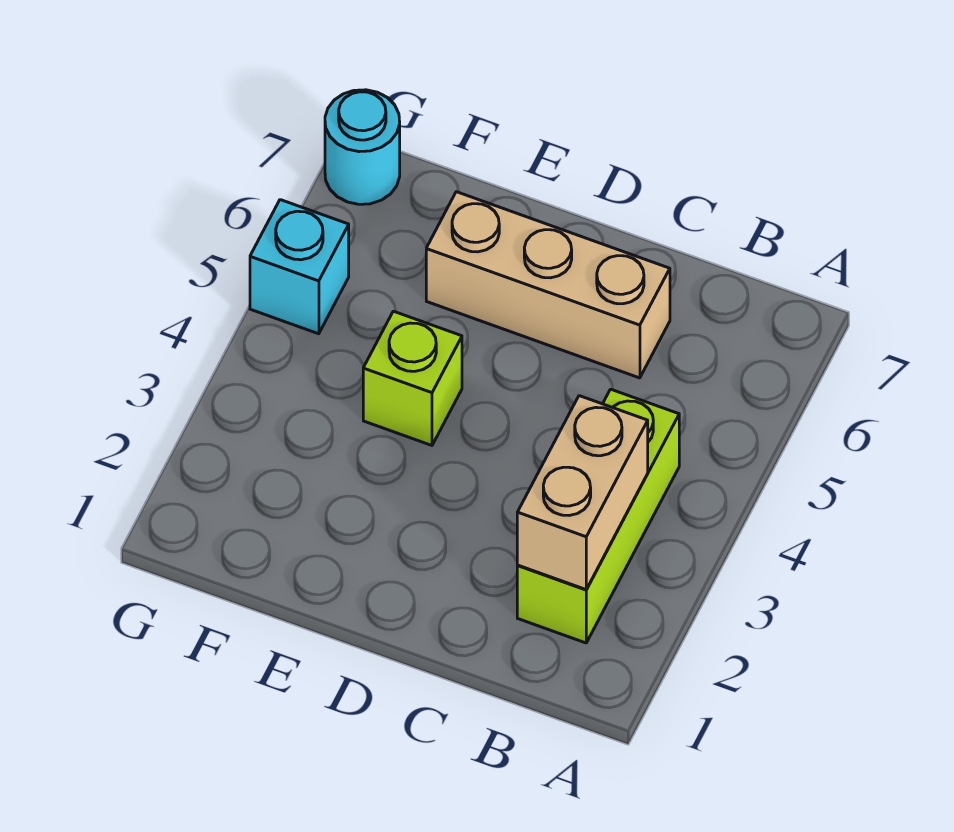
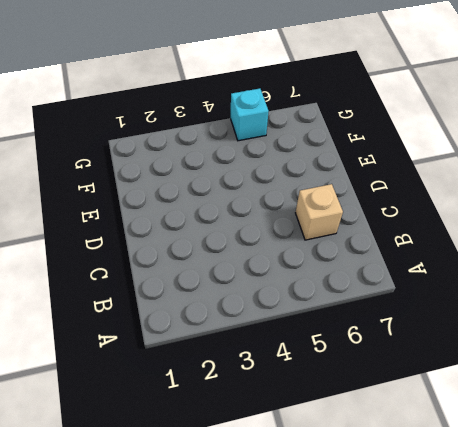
tan 1x1 brick [296,184,343,240] -> tan 1x3 brick [426,192,670,378]
none -> lime 1x3 brick [517,389,679,643]
none -> lime 1x1 brick [363,311,462,445]

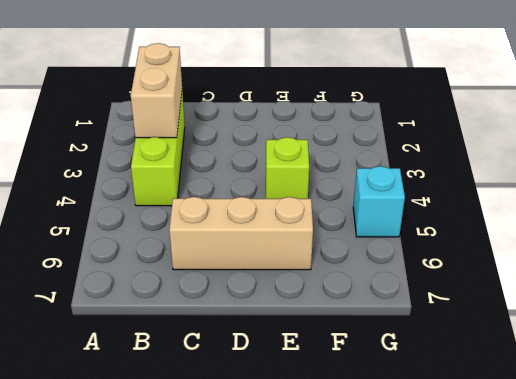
none -> cyan 1x1 round brick [325,90,400,204]

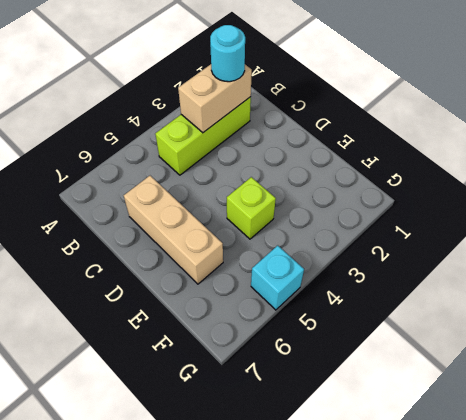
cyan 1x1 round brick [210,25,245,82] -> cyan 1x1 round brick moved to [325,90,400,204]

